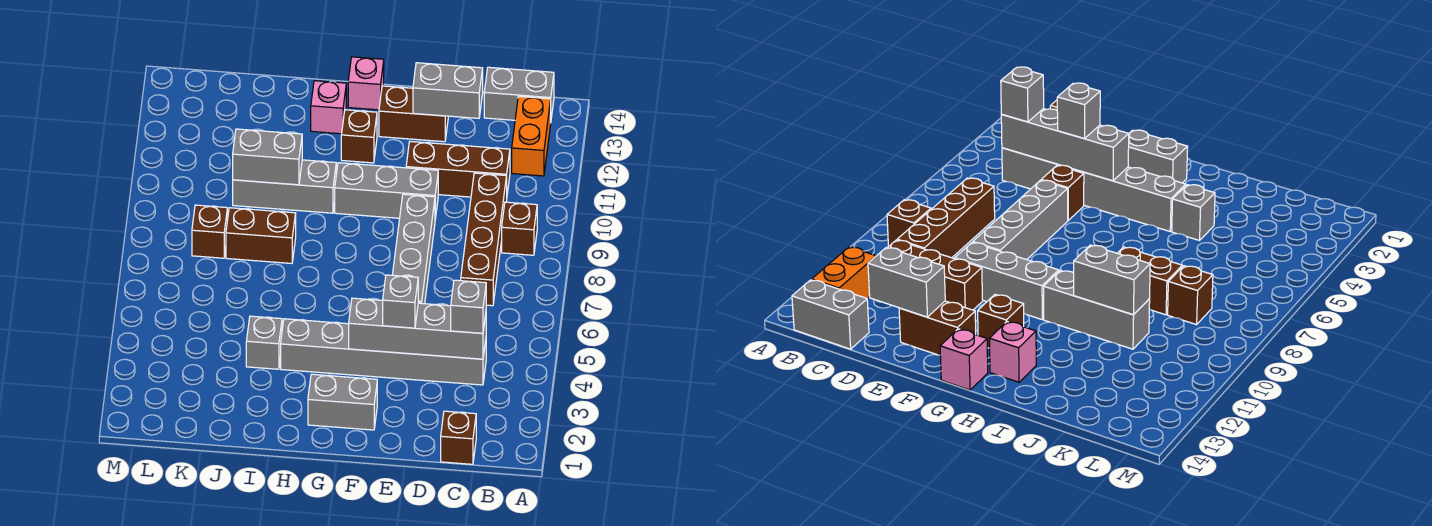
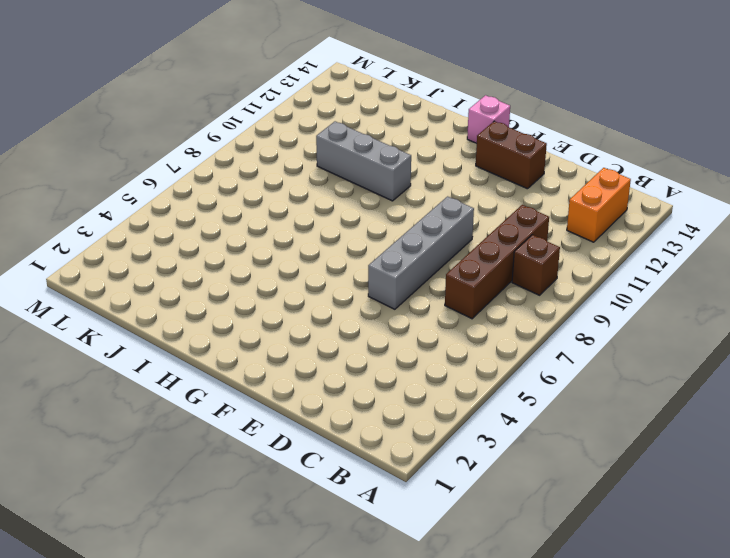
none -> grey 1x2 brick [484,67,554,120]
none -> brown 1x1 brick [441,411,476,464]
none -> grey 1x6 brick [281,319,486,385]

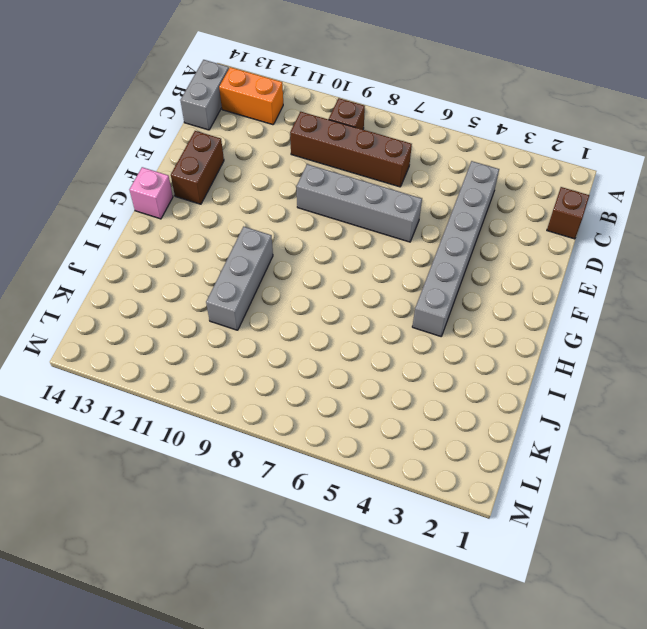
none -> brown 1x3 brick [406,141,510,197]
none -> brown 1x1 brick [1041,165,1084,220]
none -> grey 1x3 brick [335,163,438,219]

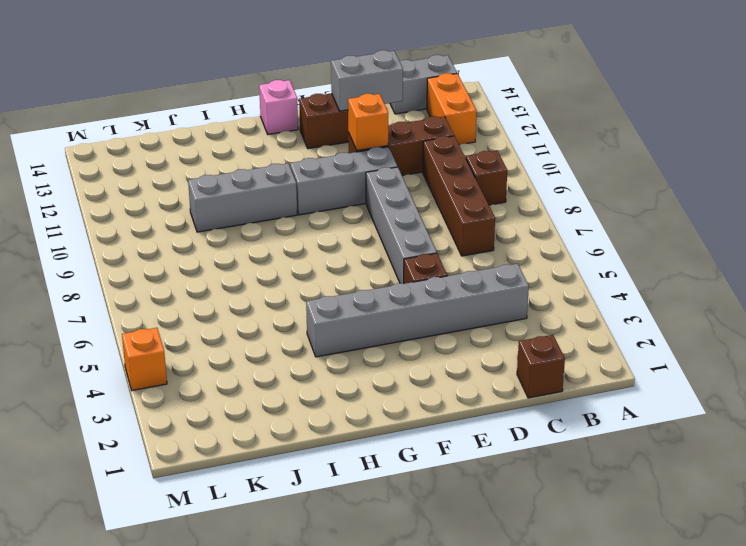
orange 1x1 brick [348,94,388,151] -> none
orange 1x1 brick [122,328,167,390] -> none
none -> grey 1x2 brick [308,374,377,430]
none -> brown 1x1 brick [341,110,377,163]
none -> pink 1x1 brick [311,81,346,134]

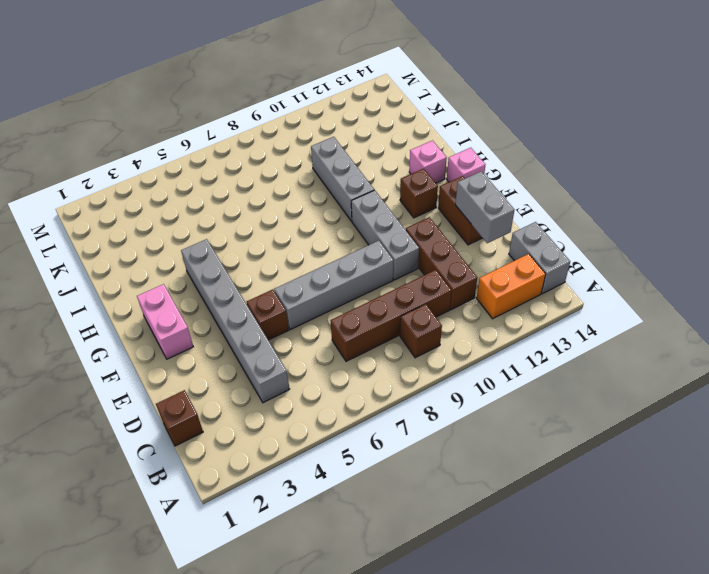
pink 1x2 brick [137,284,193,359] -> grey 1x2 brick [308,374,377,430]
none -> grey 1x1 brick [246,316,282,369]
none -> brown 1x2 brick [226,208,296,263]
none -> brown 1x1 brick [192,205,227,258]

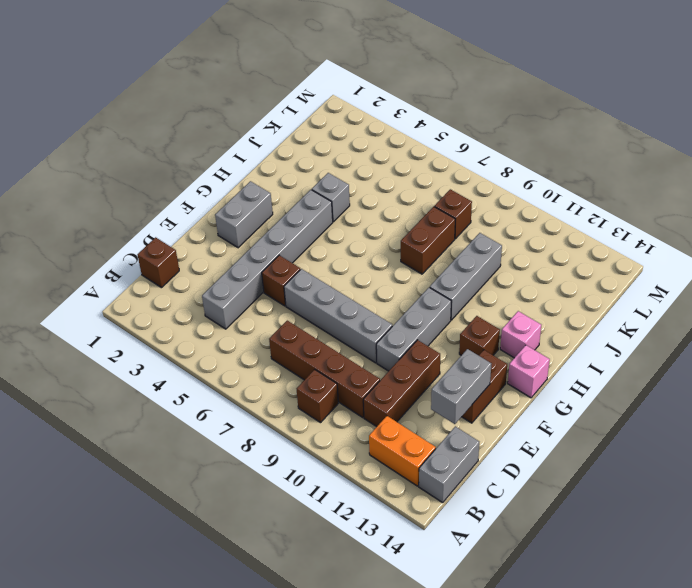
none -> grey 1x4 brick [349,298,486,359]
none -> grey 1x2 brick [233,129,302,185]
none -> grey 1x1 brick [451,280,486,333]

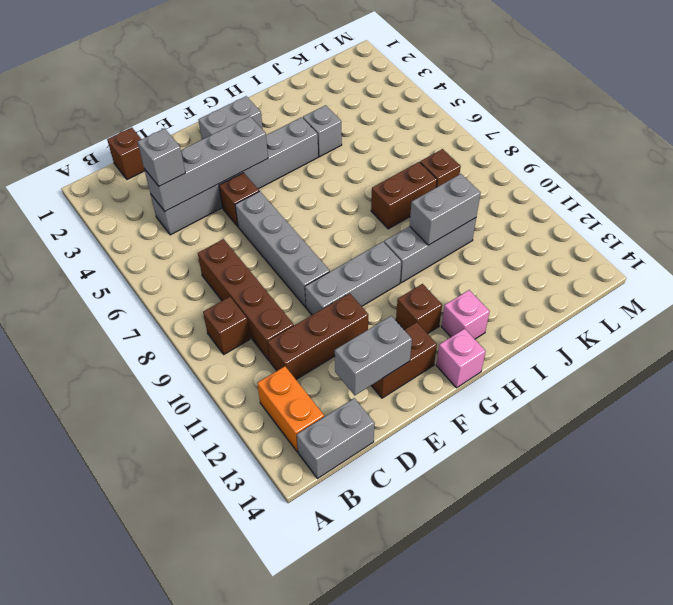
none -> grey 1x1 brick [383,275,418,328]

